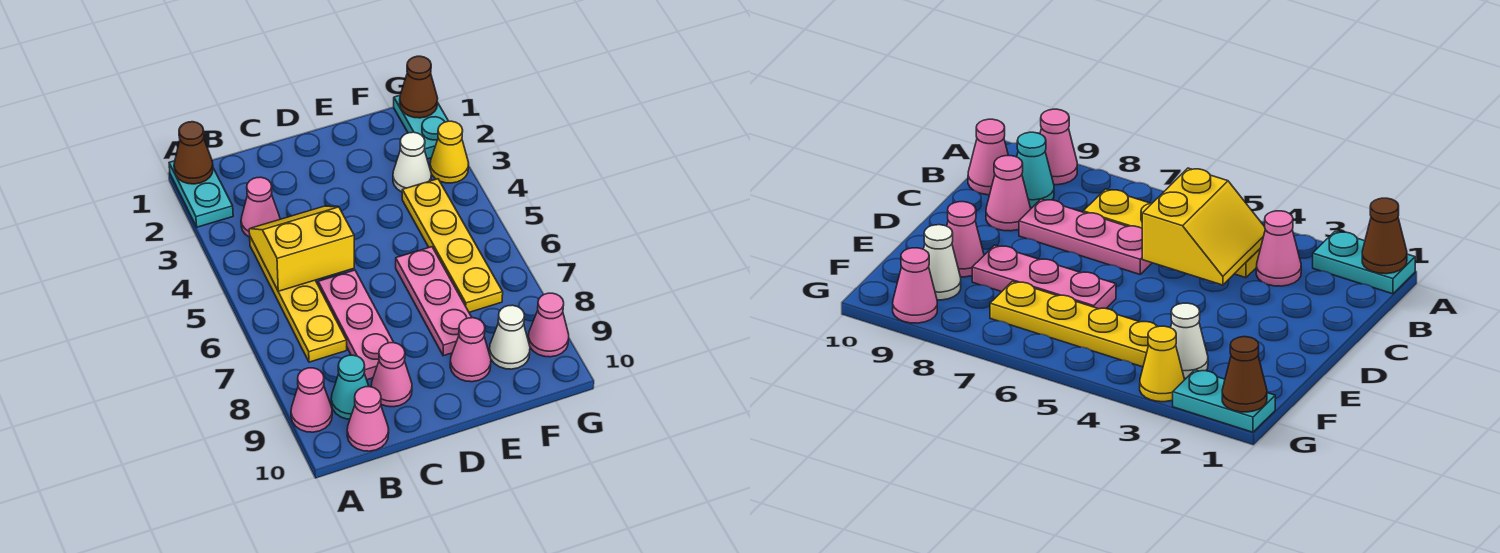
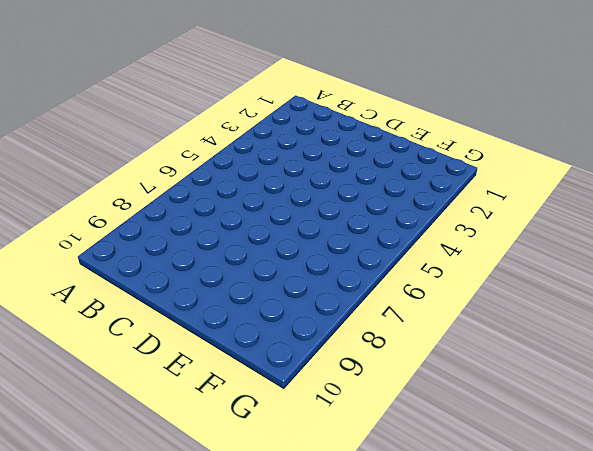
none -> cyan 1x2 plate [169,161,233,227]
none -> pink 1x1 cone [291,368,332,432]
none -> pink 1x1 cone [241,177,280,237]

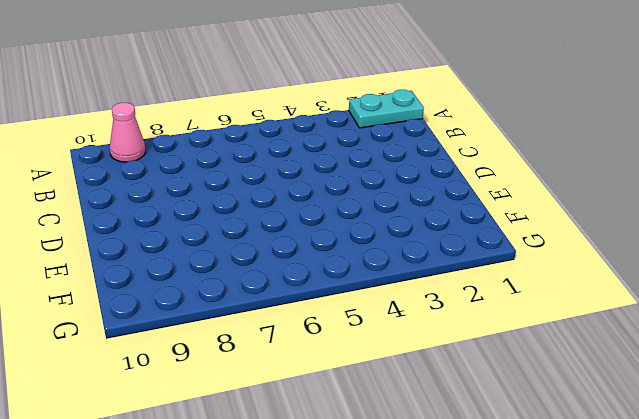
none -> pink 1x1 cone [241,177,280,237]
none -> yellow 1x4 plate [250,237,347,362]
none -> cyan 1x1 cone [331,355,369,419]

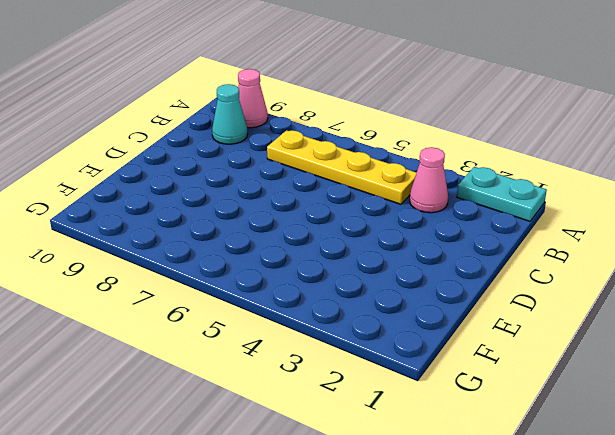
none -> pink 1x1 cone [347,387,389,451]
none -> pink 1x3 plate [318,270,394,380]
none -> pink 1x1 cone [371,343,412,407]

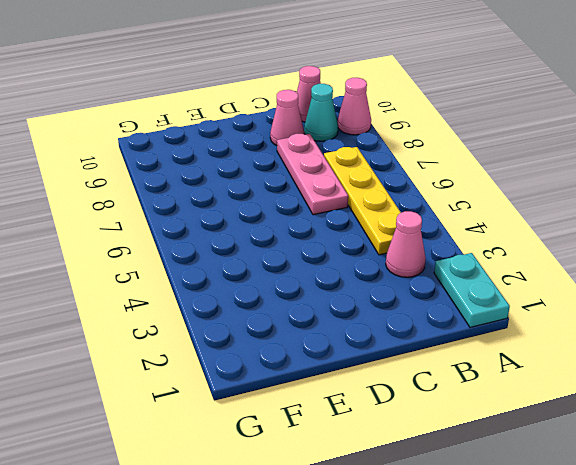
none -> pink 1x3 plate [396,247,472,356]
none -> pink 1x1 cone [450,318,491,382]
none -> white 1x1 cone [393,132,431,192]

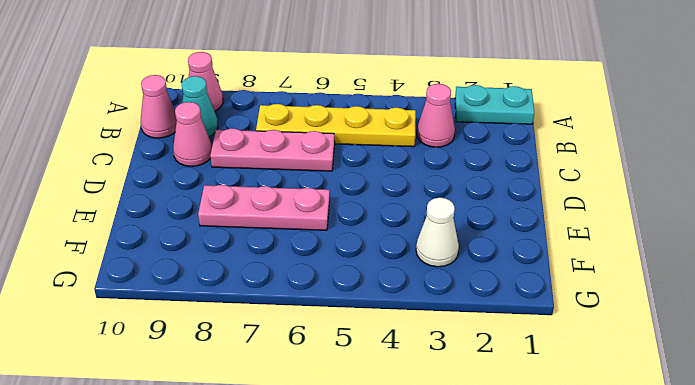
none -> pink 1x1 cone [450,318,491,382]
none -> yellow 1x4 plate [402,179,503,312]
none -> white 1x1 cone [489,305,530,369]

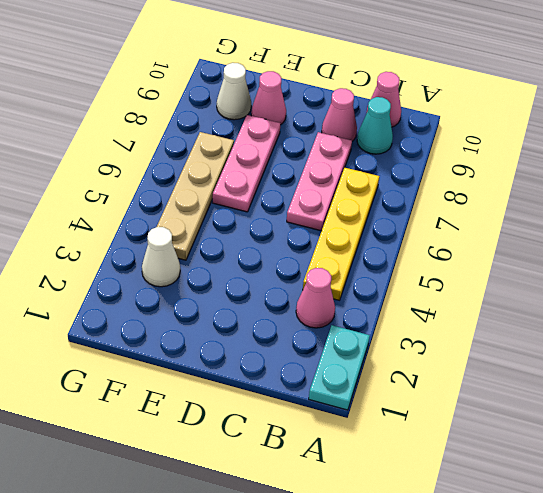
tan 1x4 plate [157,132,234,260] -> yellow 1x4 plate [402,179,503,312]
none -> pink 1x1 cone [291,368,332,432]
none -> cyan 1x2 plate [394,95,448,159]
none -> yellow 1x1 cone [430,121,469,183]

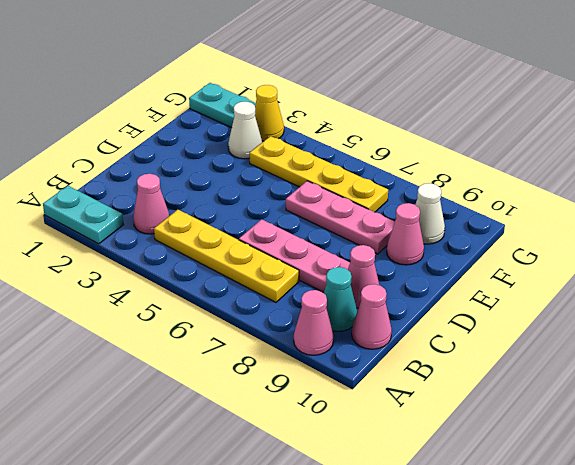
none -> pink 1x1 cone [528,293,569,357]
none -> brown 1x1 cone [174,122,213,184]
none -> yellow 2x2 slope [249,206,354,291]

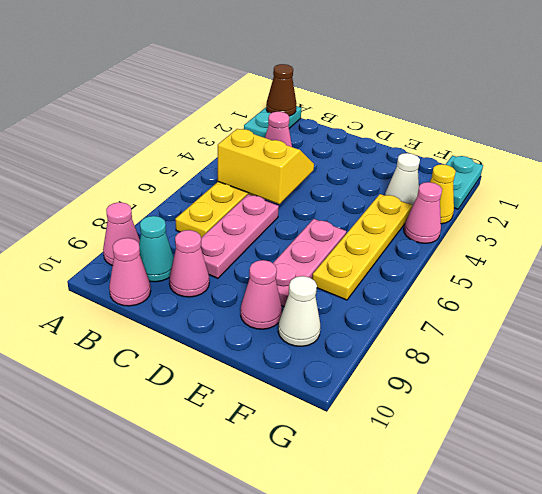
pink 1x1 cone [404,182,442,243] -> pink 1x1 cone moved to [528,293,569,357]
none -> brown 1x1 cone [400,56,438,118]

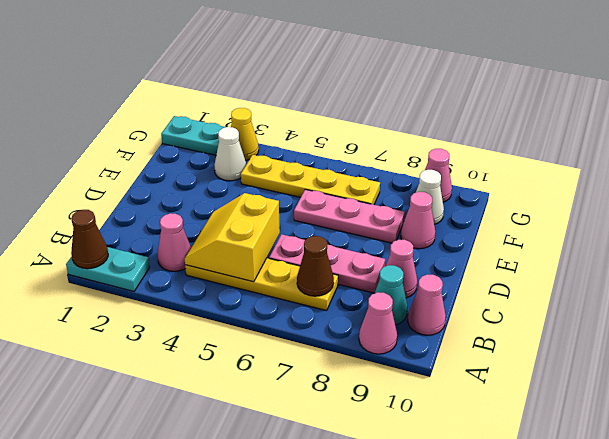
brown 1x1 cone [297,236,334,296] -> brown 1x1 cone moved to [400,56,438,118]

